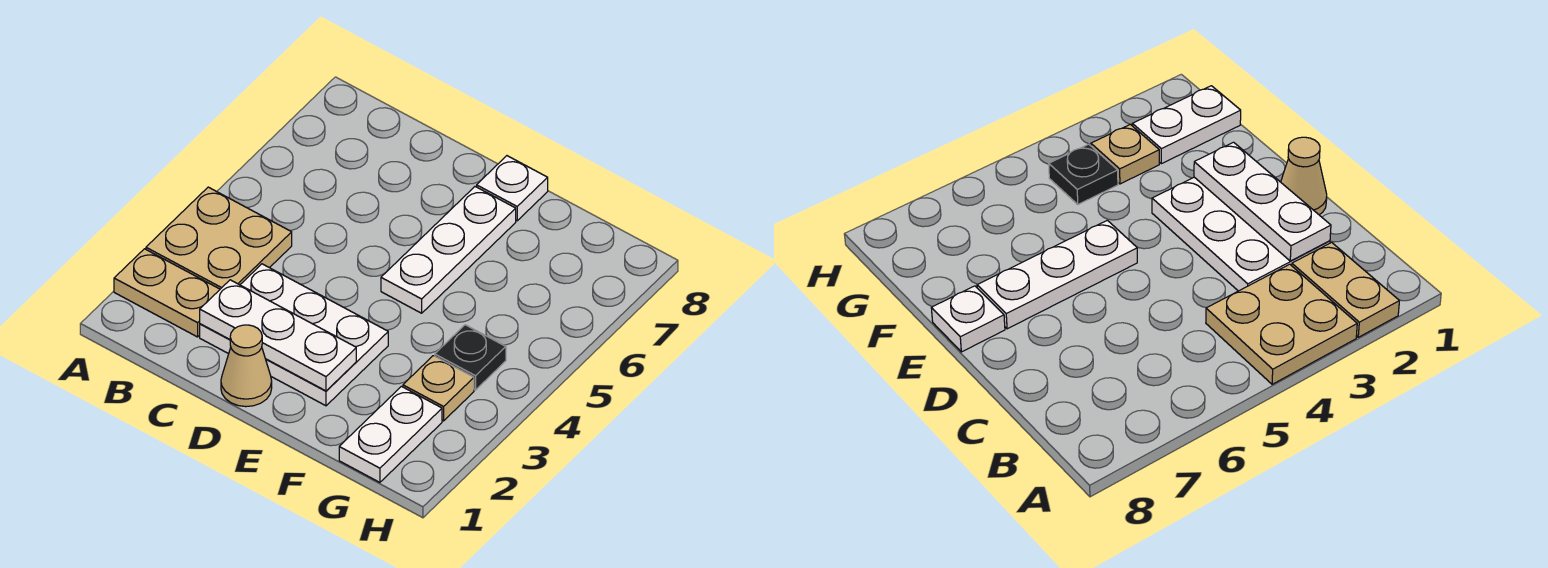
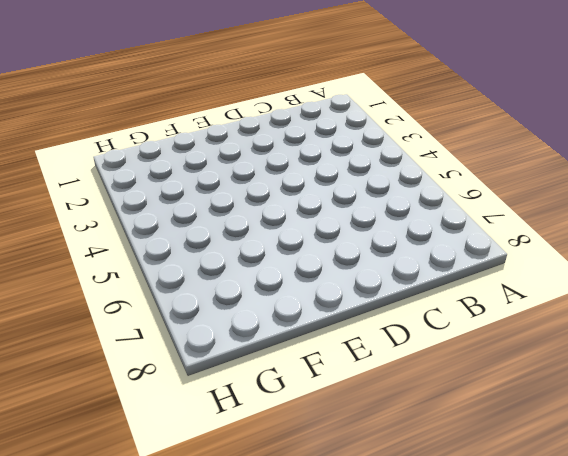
none -> tan 1x2 plate [114,249,220,337]
none -> tan 2x2 plate [146,187,292,289]

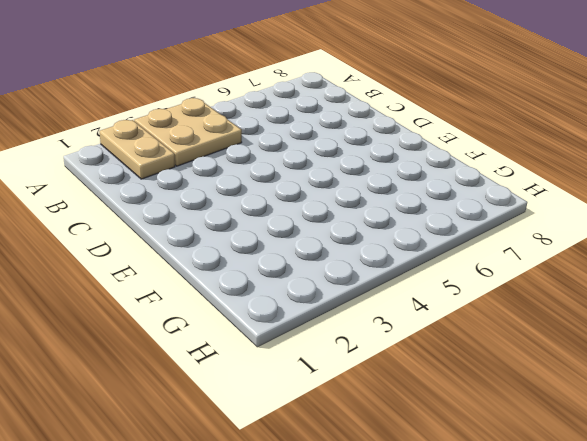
none -> white 2x3 plate [200,264,388,406]
none -> tan 1x1 cone [221,325,272,407]

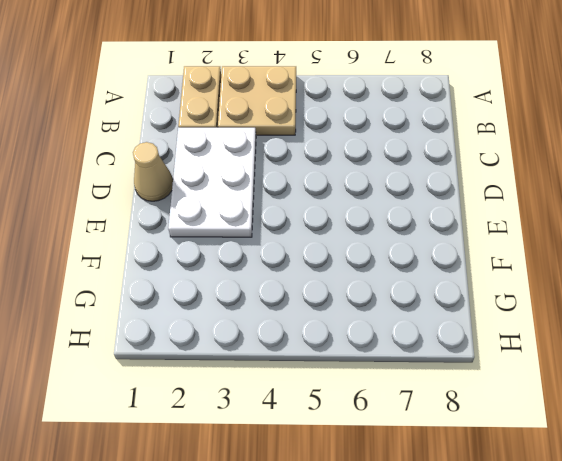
none -> white 1x3 plate [381,187,516,313]
none -> white 1x1 plate [477,156,548,221]

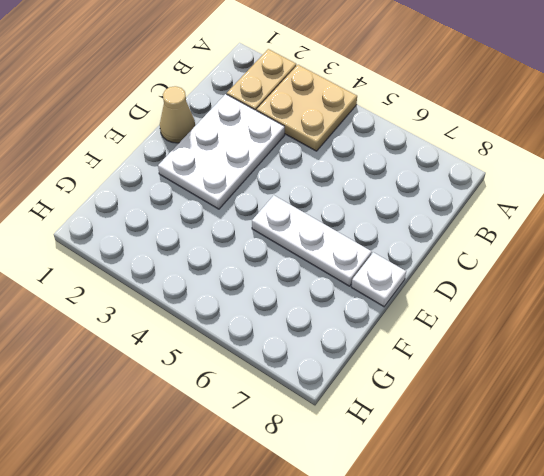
none -> white 1x2 plate [339,386,442,482]
none -> tan 1x1 plate [403,356,474,421]

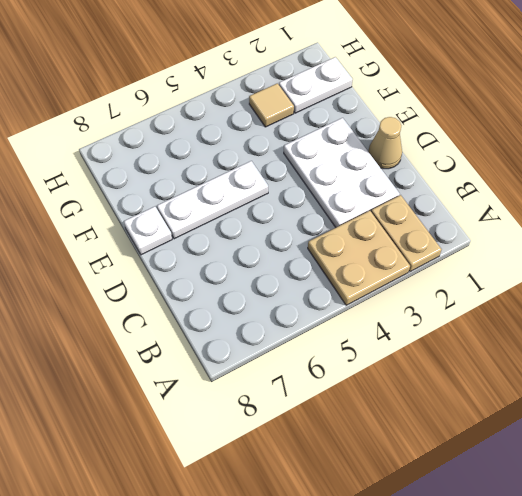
tan 1x1 tile [249,83,294,127] -> tan 1x1 plate [403,356,474,421]
none -> black 1x1 plate [435,325,506,390]
none -> white 1x3 plate [200,280,356,391]

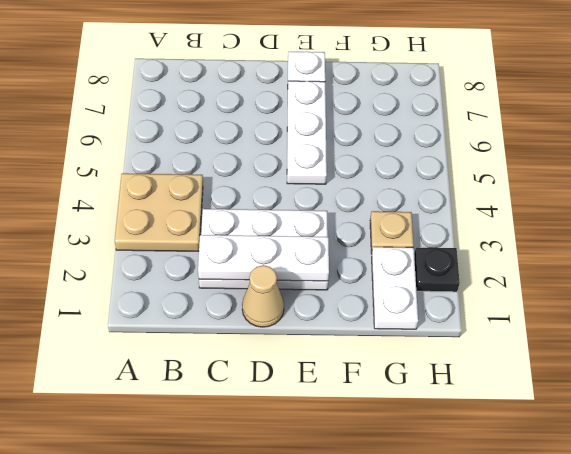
black 1x1 plate [414,248,460,292] -> black 1x1 plate moved to [435,325,506,390]
none -> tan 1x2 plate [114,249,220,337]

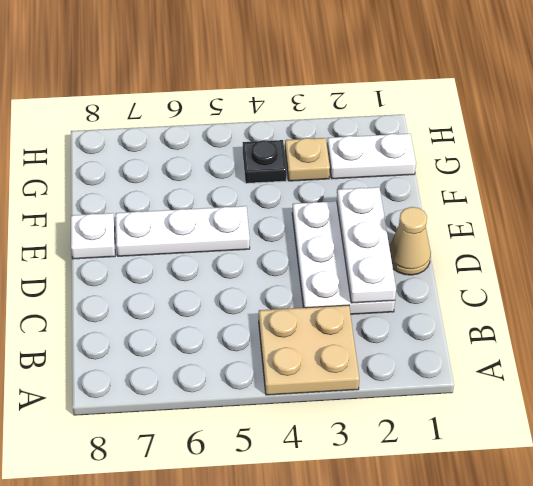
none -> tan 1x2 plate [114,249,220,337]

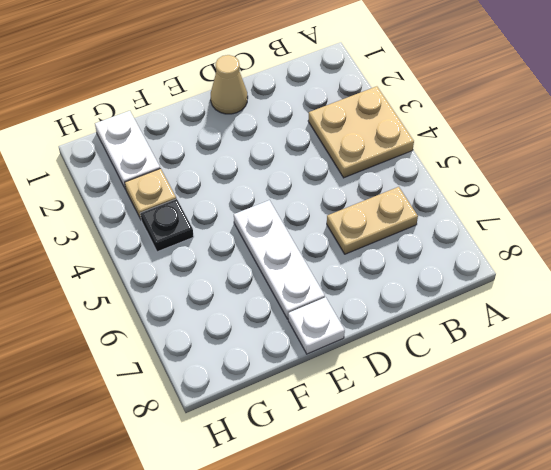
tan 1x2 plate [327,187,418,254] -> tan 1x2 plate moved to [114,249,220,337]
none -> white 2x3 plate [200,264,388,406]
none -> white 1x3 plate [200,280,356,391]

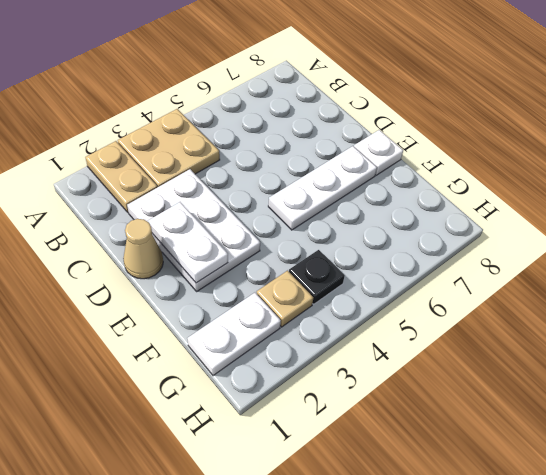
white 1x2 plate [148,202,228,283] -> white 1x3 plate [200,280,356,391]

